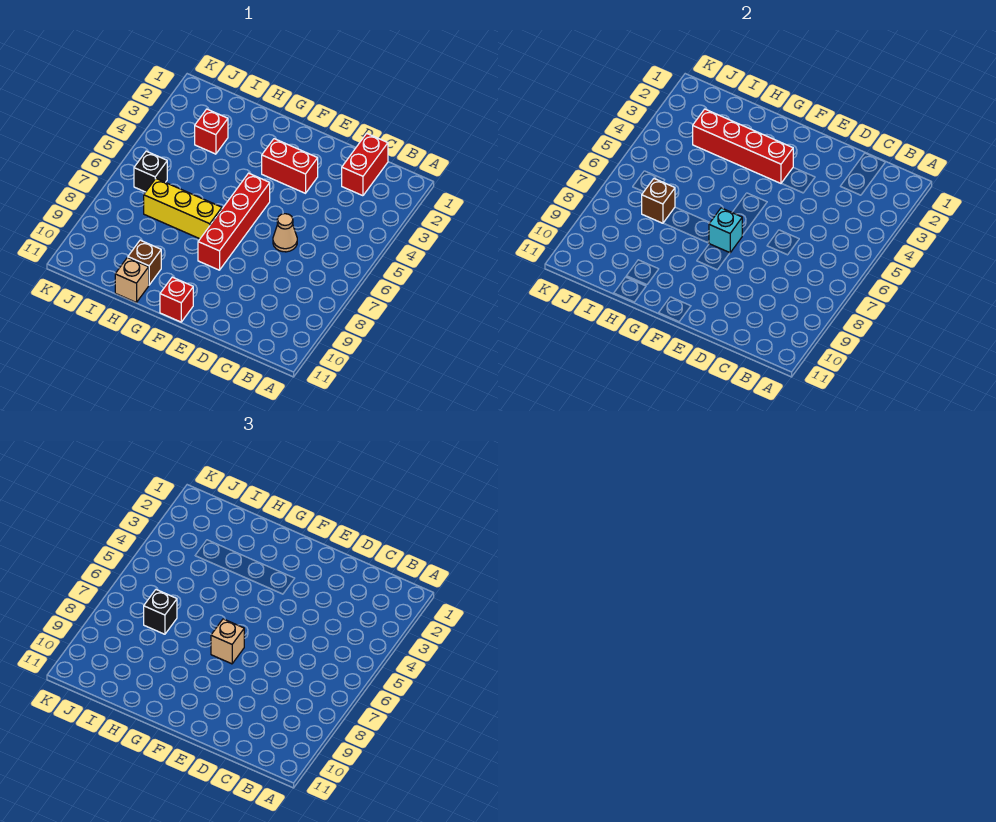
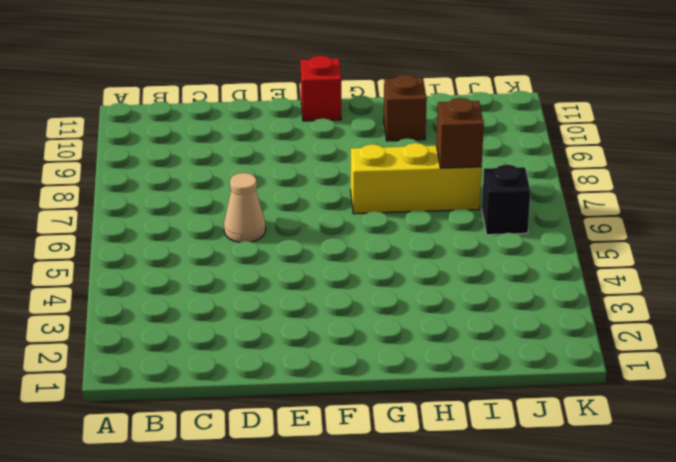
none -> red 1x2 brick [342,134,388,196]
none -> red 1x2 brick [262,139,318,193]
none -> red 1x4 brick [198,173,270,270]

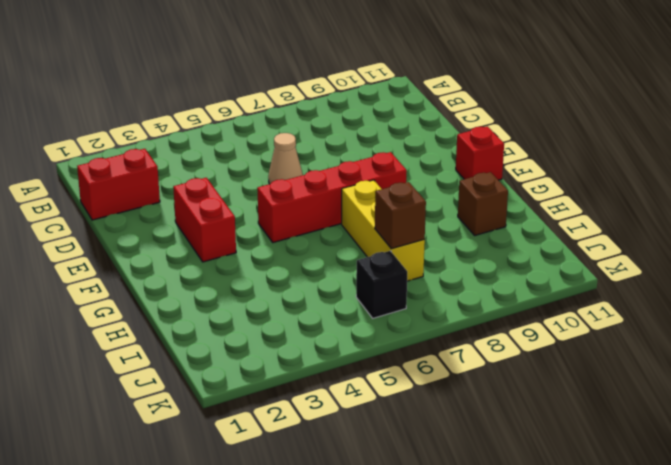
none -> tan 1x1 brick [115,258,149,303]
none -> red 1x1 brick [195,109,228,154]
none -> red 1x4 brick [693,109,793,183]

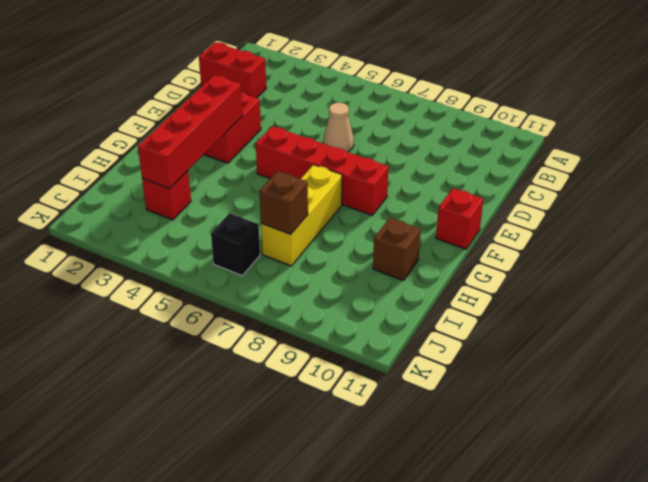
none -> tan 1x1 brick [115,258,149,303]
none -> cyan 1x1 brick [709,208,742,253]
none -> tan 1x1 brick [211,619,244,664]

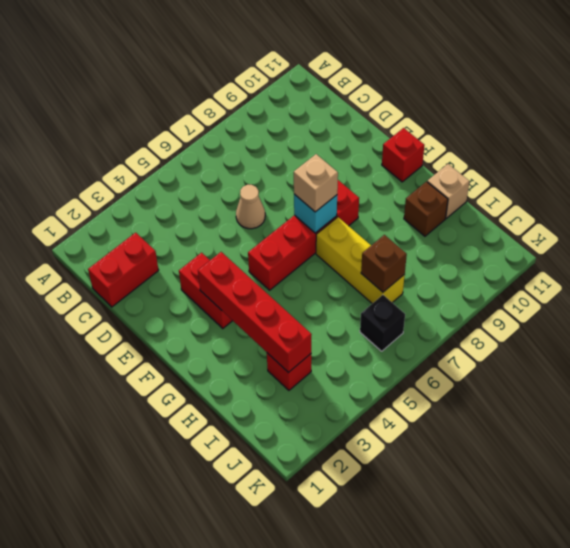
none -> black 1x1 brick [144,590,177,634]

